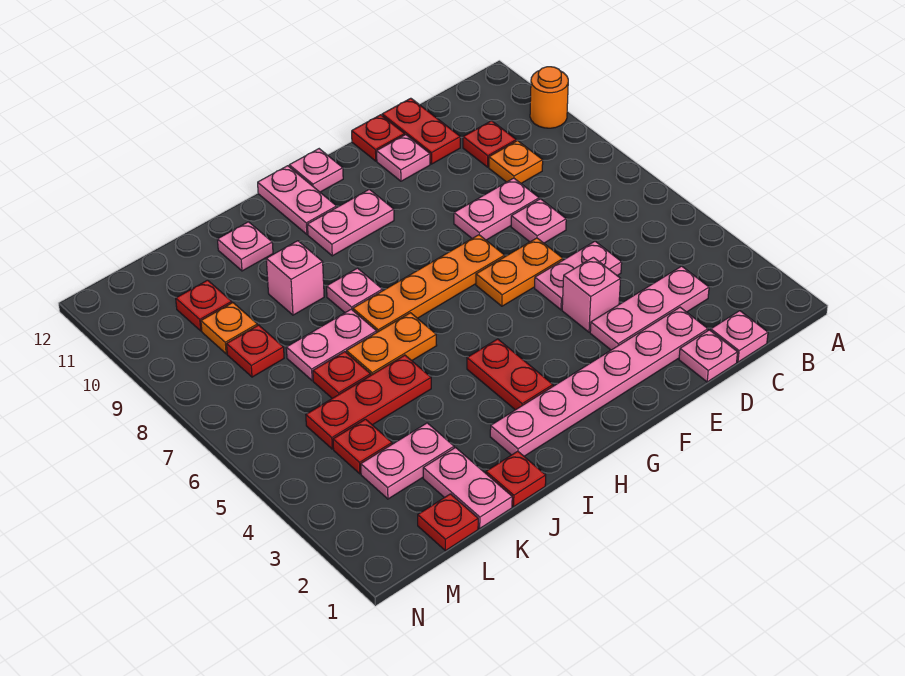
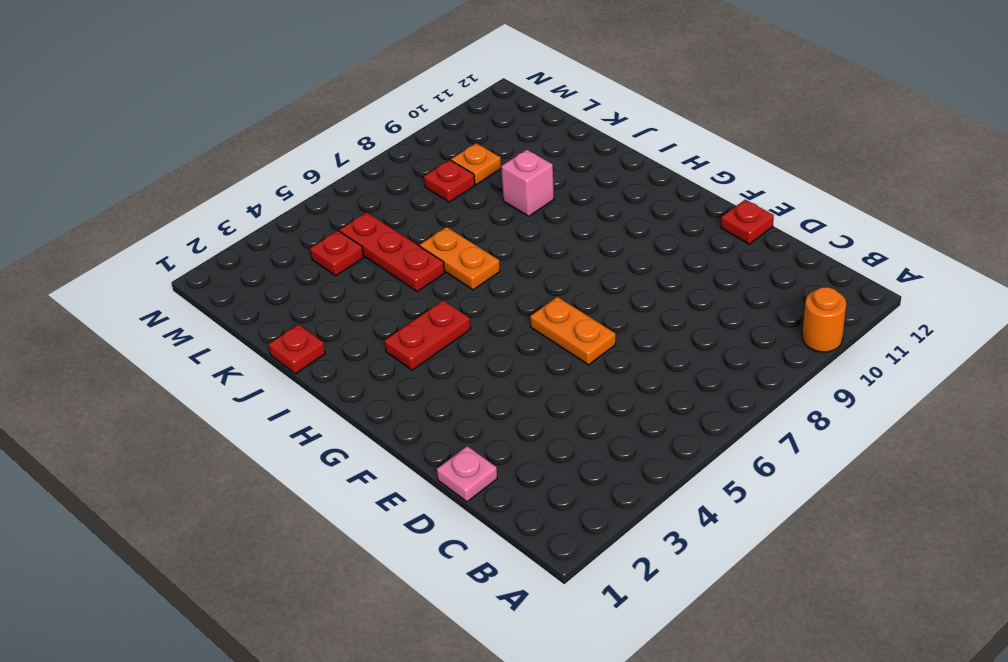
none -> pink 1x1 plate [711,311,768,362]
none -> pink 1x3 plate [590,266,709,350]
none -> orange 1x1 plate [489,141,543,183]
none -> red 1x1 plate [463,121,516,167]

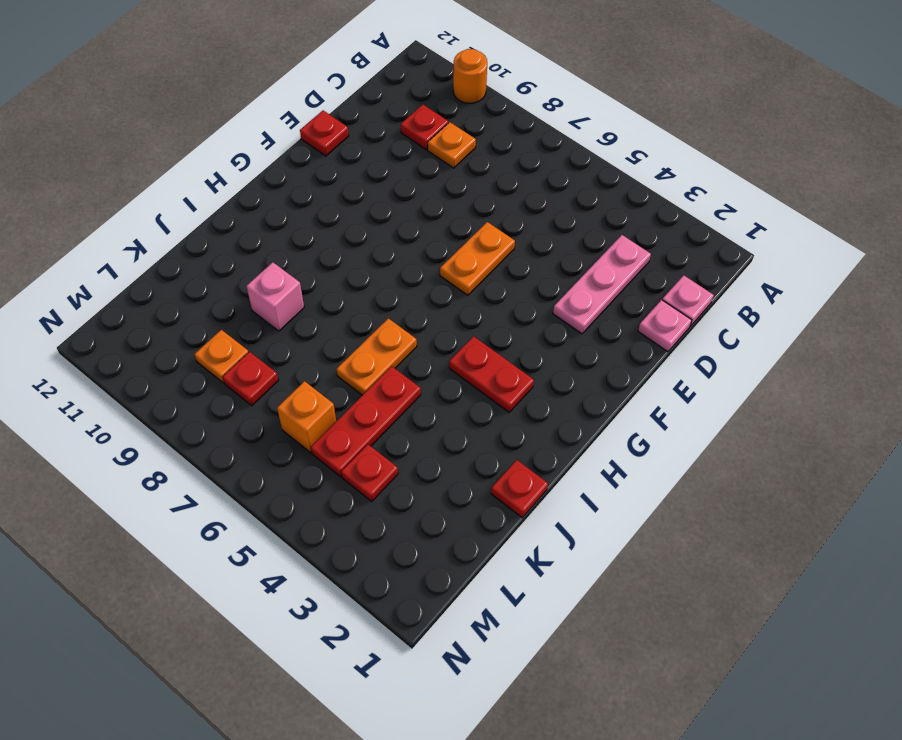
orange 1x1 brick [277,381,336,453] -> none
none -> pink 1x6 plate [490,307,708,456]
none -> pink 1x2 plate [535,241,622,310]
none -> pink 1x1 plate [511,199,566,243]
none -> pink 1x2 plate [454,178,539,240]

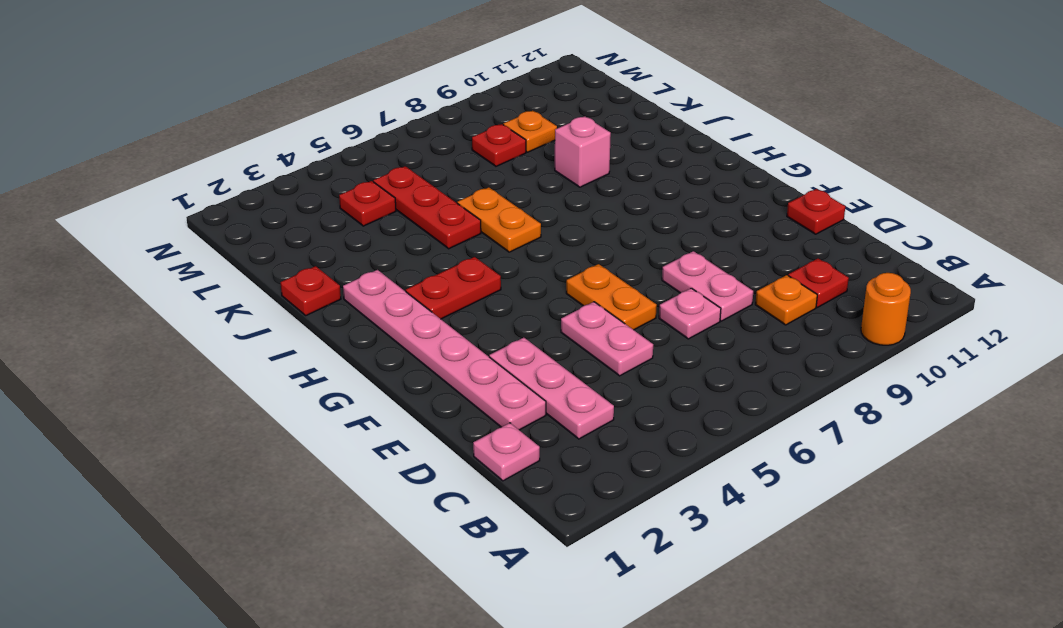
none -> pink 1x1 plate [679,330,738,382]
none -> red 1x2 plate [382,98,460,164]
none -> pink 1x1 brick [562,257,621,332]
none -> pink 1x1 plate [377,135,430,181]

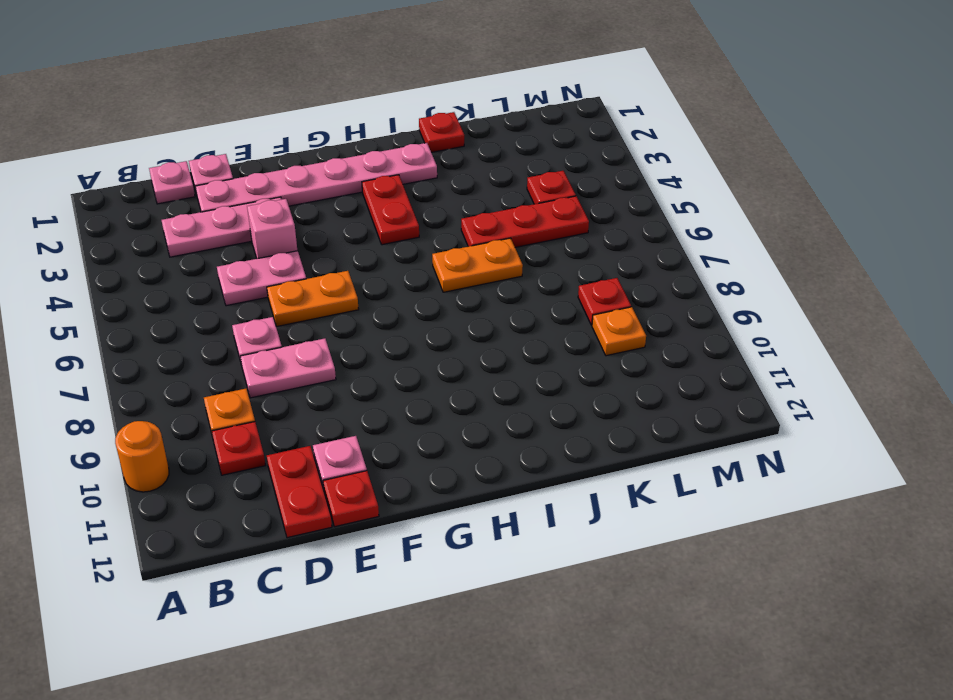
none -> orange 1x4 plate [353,235,505,332]
none -> pink 1x2 plate [308,189,394,256]
none -> pink 1x1 plate [289,149,343,192]
none -> pink 1x2 plate [258,166,337,234]

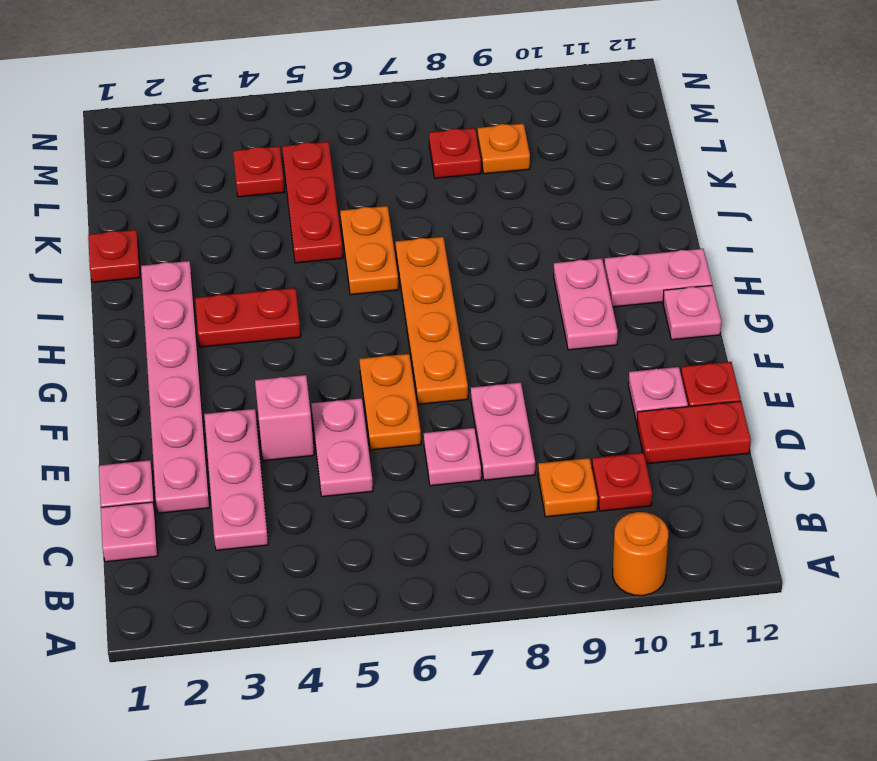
none -> pink 1x1 plate [327,268,383,313]
none -> pink 1x2 plate [286,309,377,380]
none -> pink 1x1 brick [266,241,324,315]
none -> pink 1x1 plate [217,222,273,271]

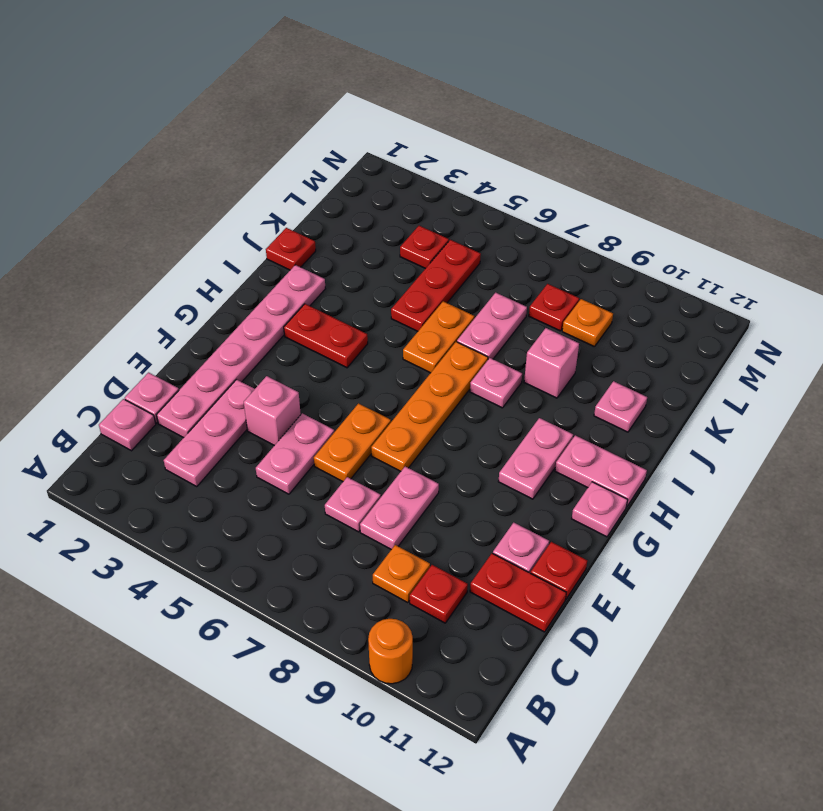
none -> pink 1x2 plate [423,448,512,528]
none -> pink 1x2 plate [361,423,454,499]
none -> red 1x1 plate [313,352,371,398]
none -> red 1x1 plate [418,494,478,551]

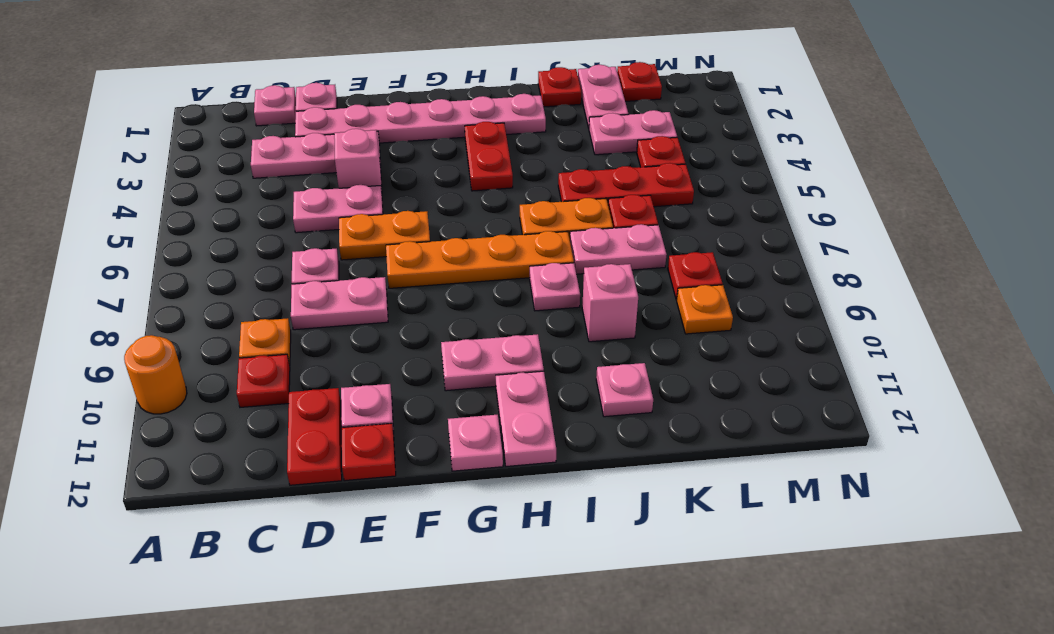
none -> red 1x1 plate [176,280,232,331]

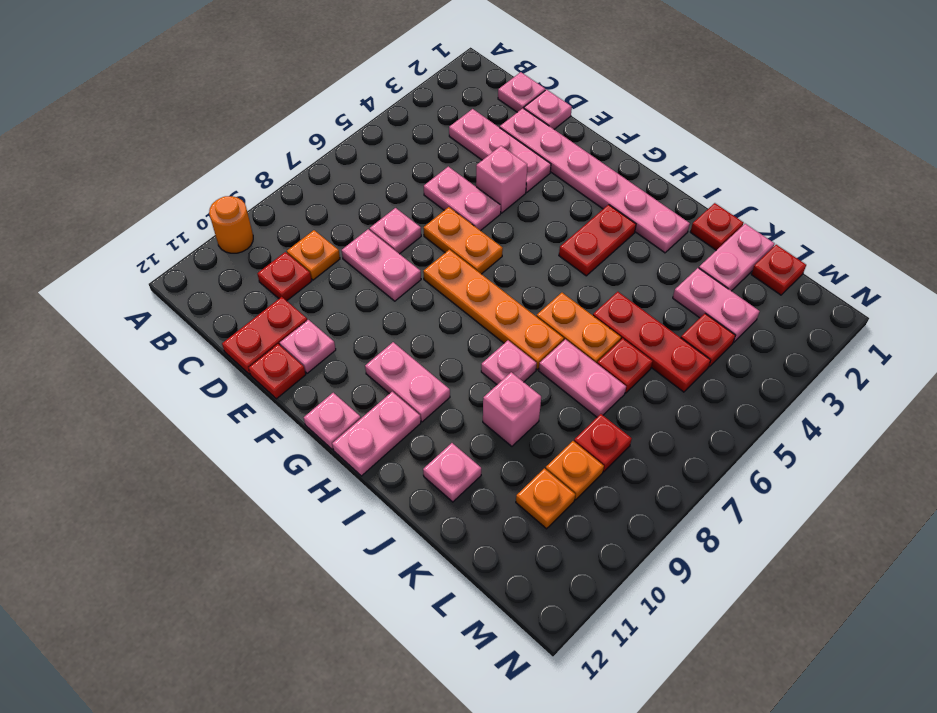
orange 1x1 plate [516,468,575,529] -> red 1x1 plate [176,280,232,331]

